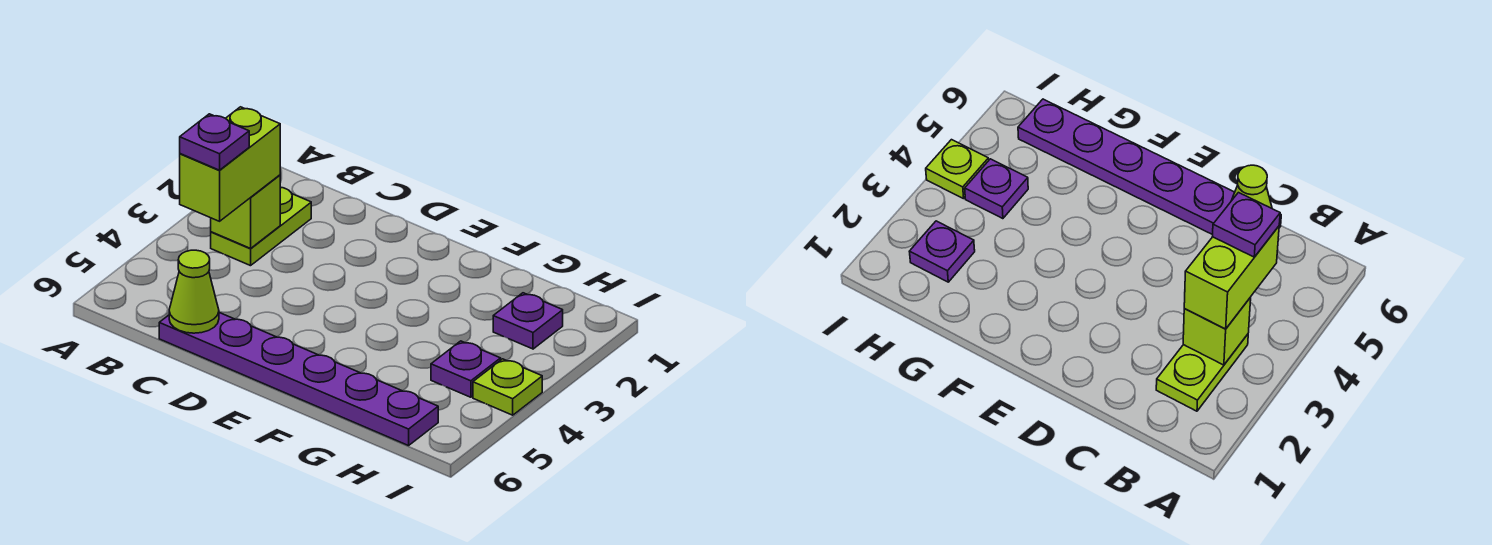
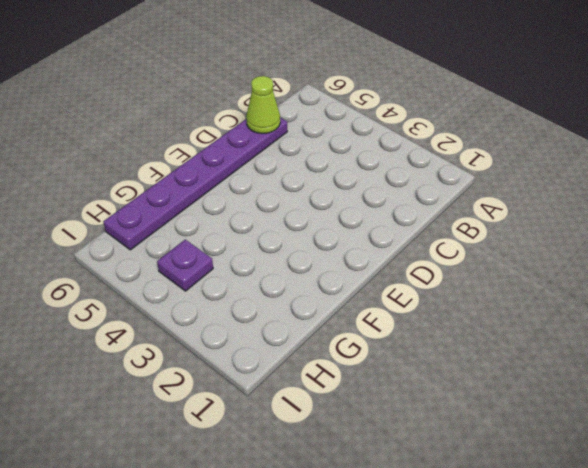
none -> lime 1x2 plate [211,187,311,266]
none -> purple 1x1 plate [493,293,563,349]

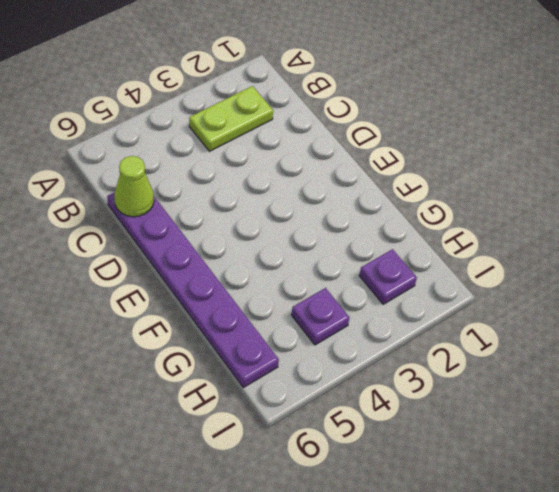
none -> lime 1x1 plate [473,359,542,415]
none -> lime 1x1 brick [211,175,280,248]

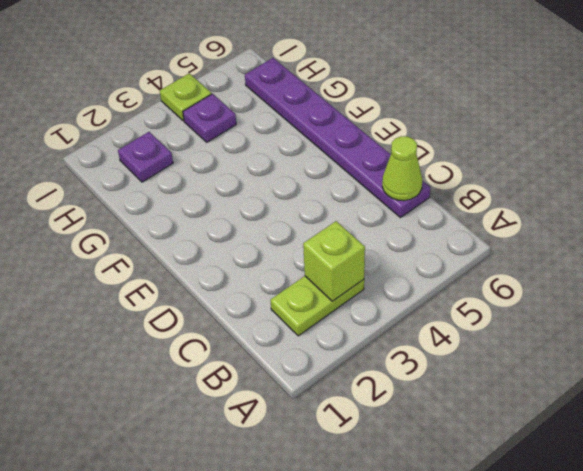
none -> lime 1x2 brick [180,107,280,221]
none -> purple 1x1 plate [180,114,249,170]

